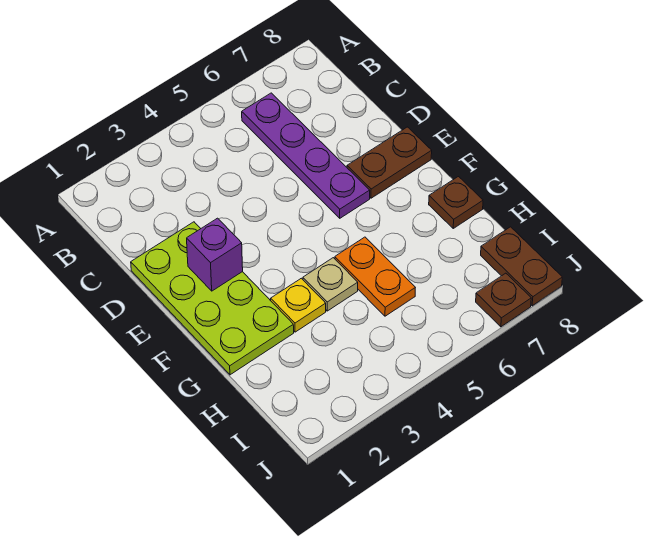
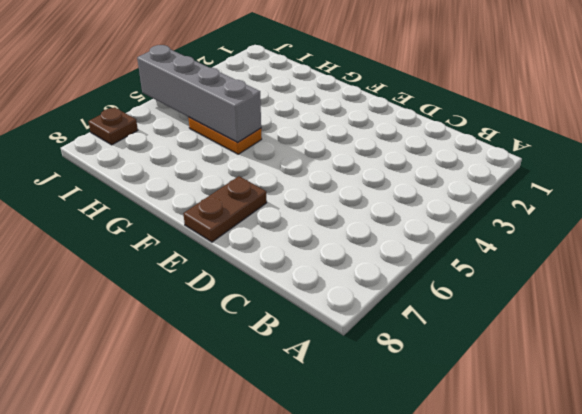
grey 1x4 brick [137,45,261,143] -> none
none -> purple 1x4 plate [242,93,370,218]
none -> lime 2x4 plate [131,222,294,375]

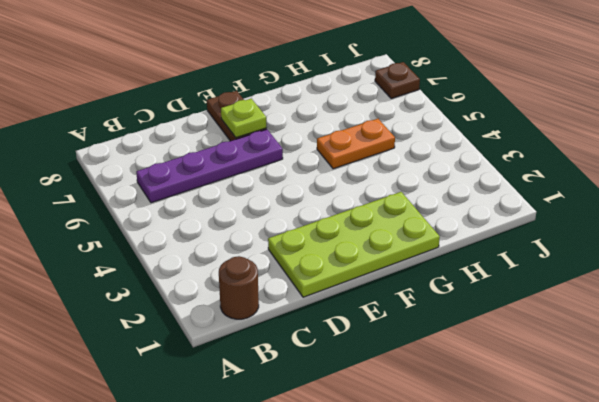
brown 1x1 round brick [219,256,259,319] -> none
lime 1x1 plate [221,99,267,138] -> none
none -> yellow 1x1 plate [271,278,326,332]
none -> tan 1x1 plate [303,258,358,311]

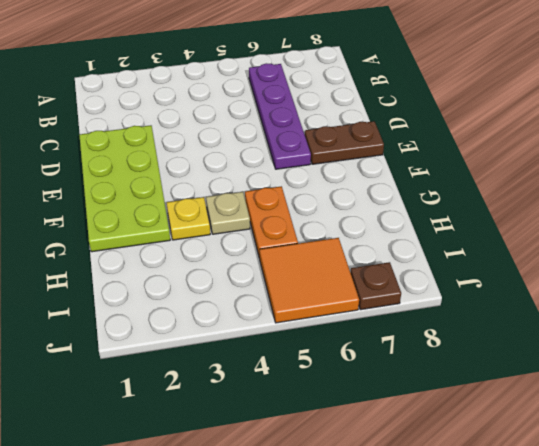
orange 2x2 tile [260,238,359,323] -> none
none -> brown 1x1 plate [429,177,483,228]
none -> brown 1x2 plate [481,227,562,306]

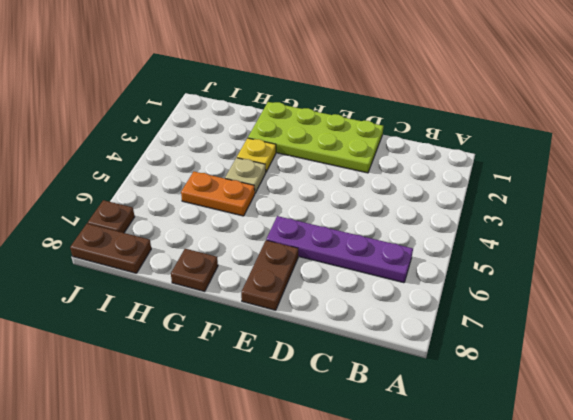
none -> purple 1x1 brick [187,218,243,291]

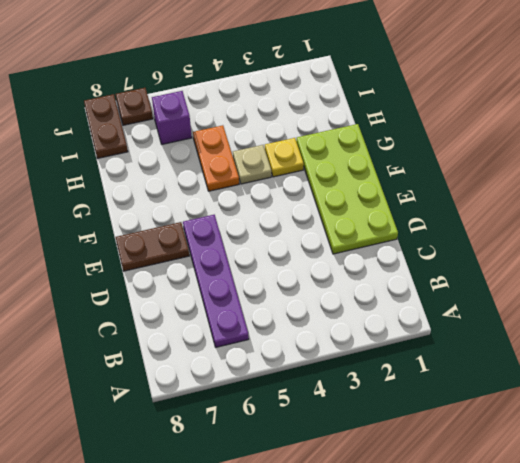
purple 1x1 brick [152,91,192,144] -> purple 1x1 brick moved to [187,218,243,291]
none -> brown 1x1 plate [429,177,483,228]

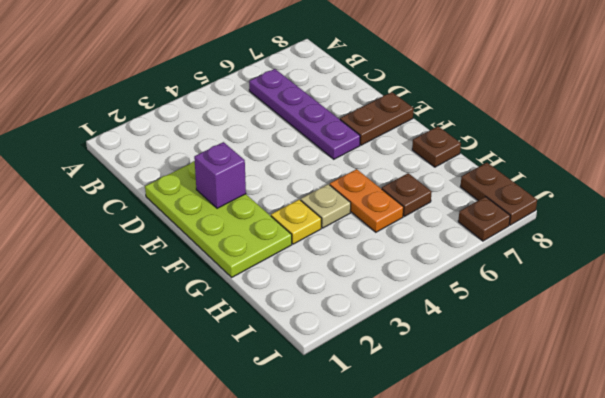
brown 1x1 plate [382,173,432,216] -> none

